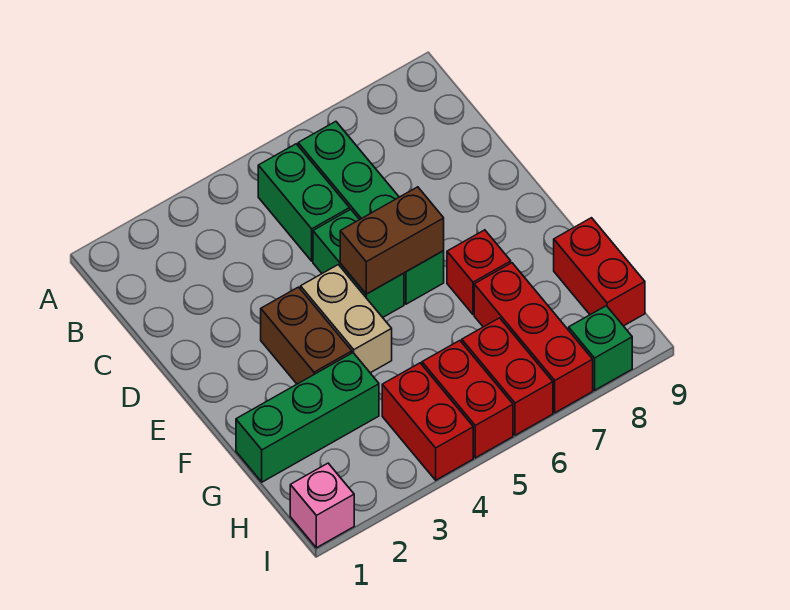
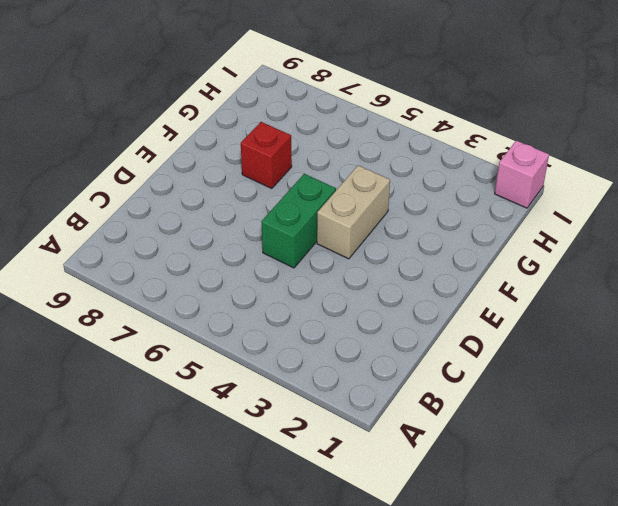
none -> green 1x2 brick [258,144,350,261]
none -> green 1x4 brick [298,121,444,304]
none -> brown 1x2 brick [261,287,352,384]

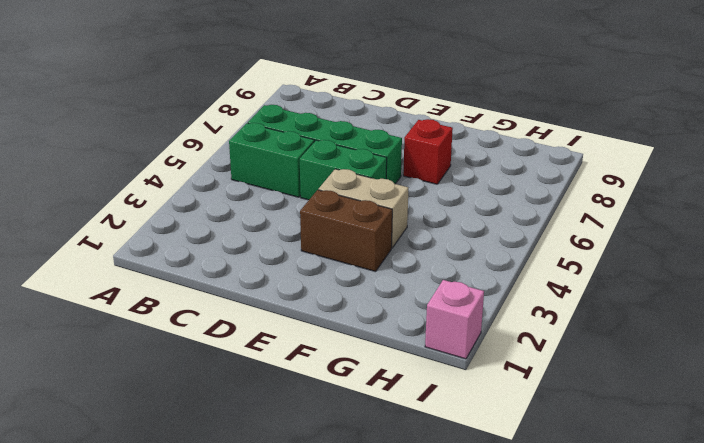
none -> green 1x3 brick [236,353,379,482]
none -> red 1x3 brick [474,263,593,413]
none -> red 1x2 brick [554,218,645,326]

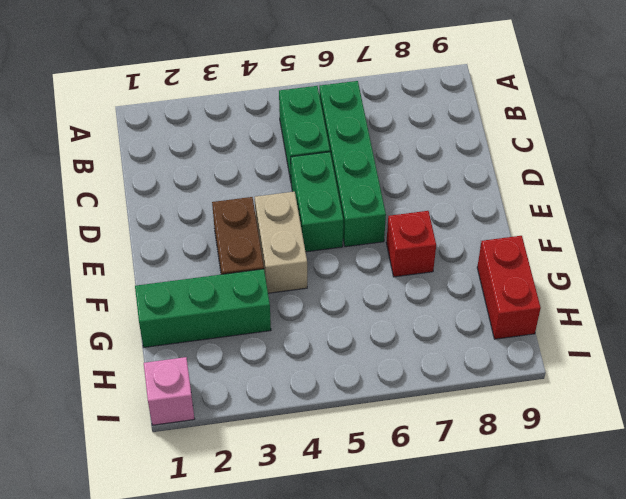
none -> red 1x3 brick [474,263,593,413]
none -> red 1x2 brick [382,363,473,480]
none -> red 1x2 brick [422,341,513,458]

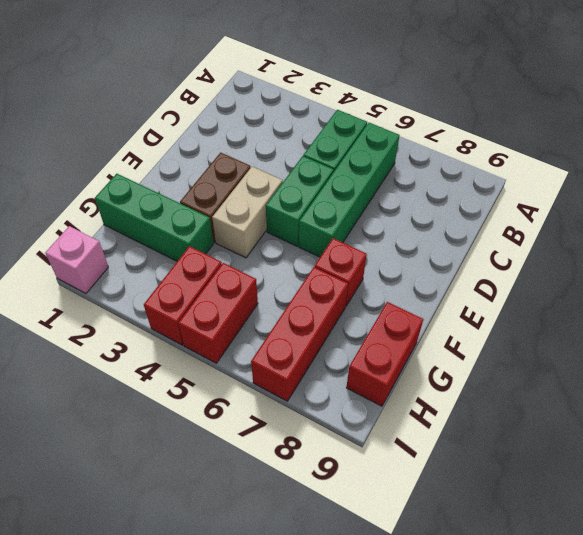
none -> red 1x2 brick [462,318,553,435]
none -> green 1x1 brick [569,306,632,390]
none -> brown 1x2 brick [340,187,444,294]

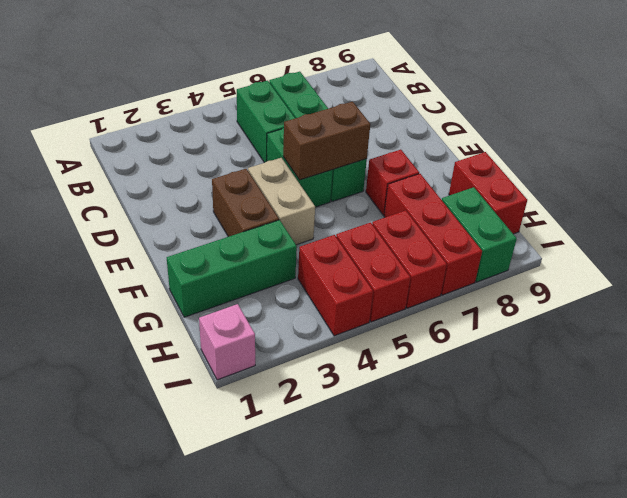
green 1x2 brick [442,187,517,282] -> green 1x1 brick [569,306,632,390]

